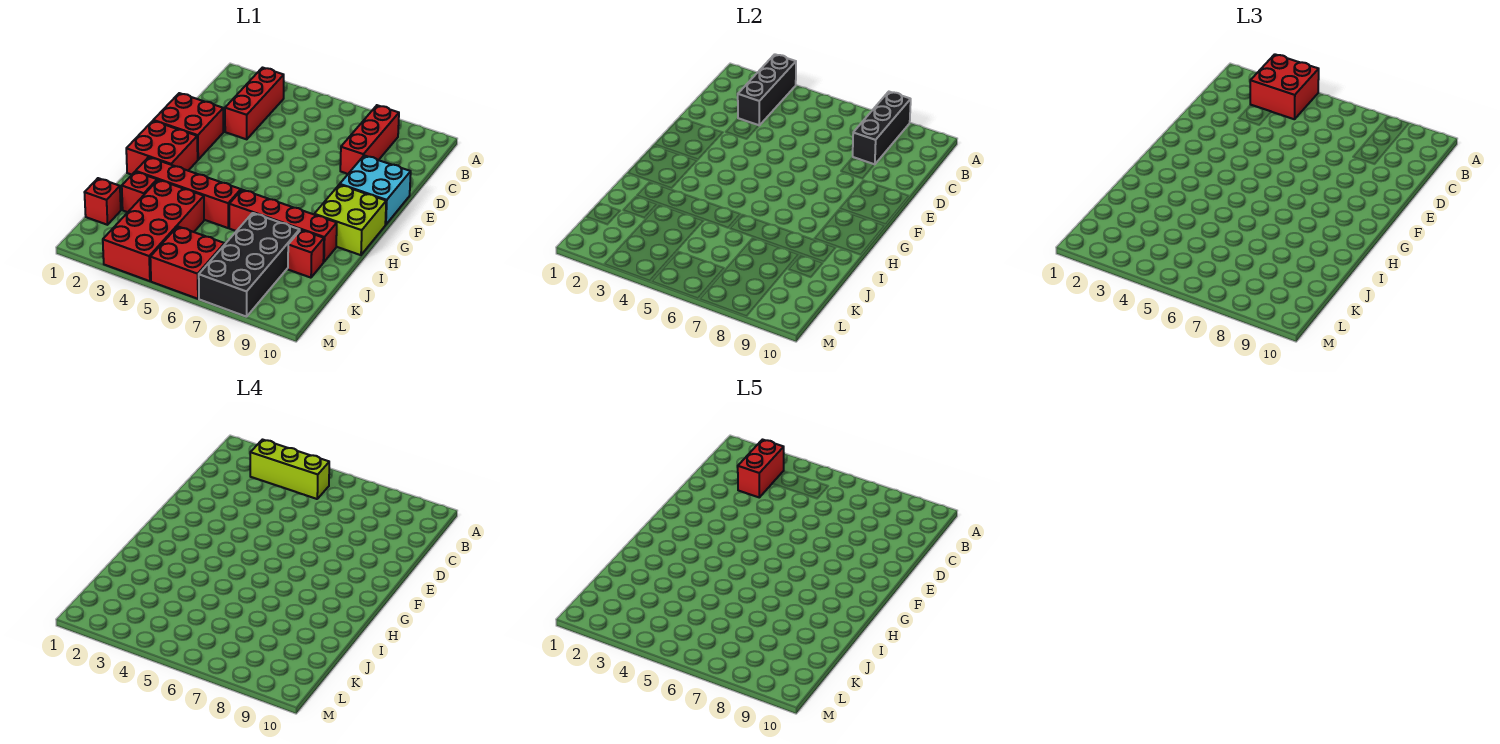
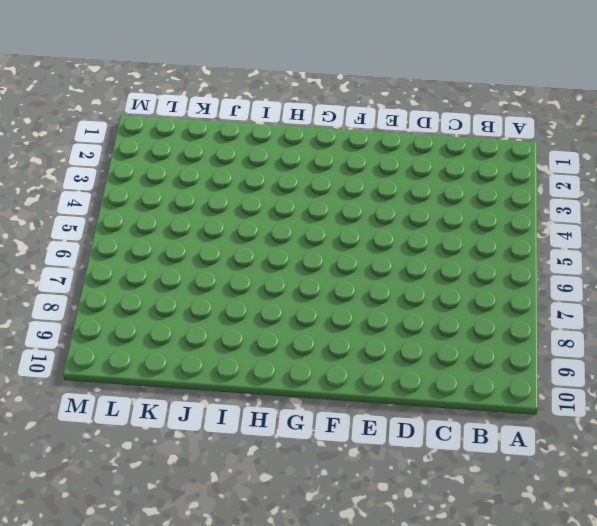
none -> red 1x3 brick [225,68,284,139]
none -> red 1x3 brick [340,105,399,174]
none -> red 2x2 brick [153,93,223,160]

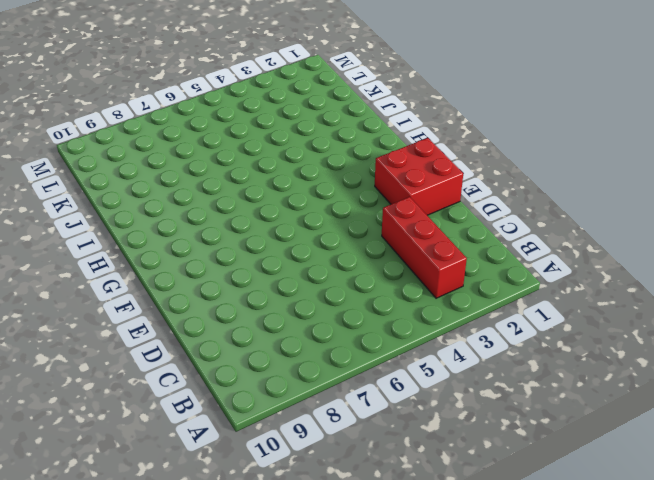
none -> red 1x3 brick [340,105,399,174]
none -> cyan 2x2 brick [340,155,411,225]
none -> red 2x2 brick [126,121,198,175]

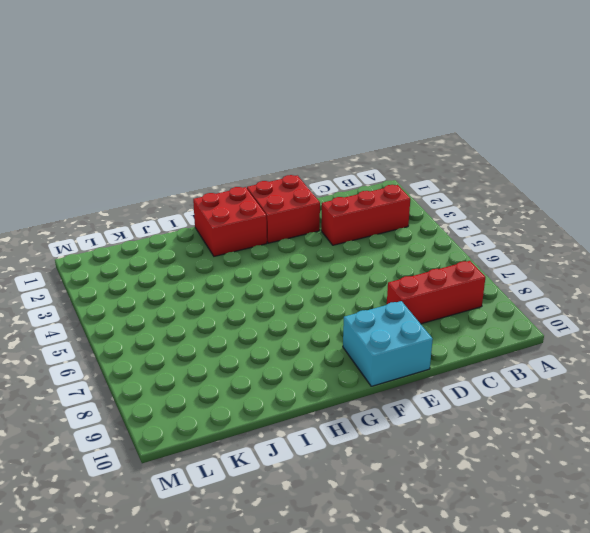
none -> lime 2x2 brick [314,185,386,255]
none -> red 1x4 brick [136,157,241,228]
none -> red 1x4 brick [229,190,337,262]

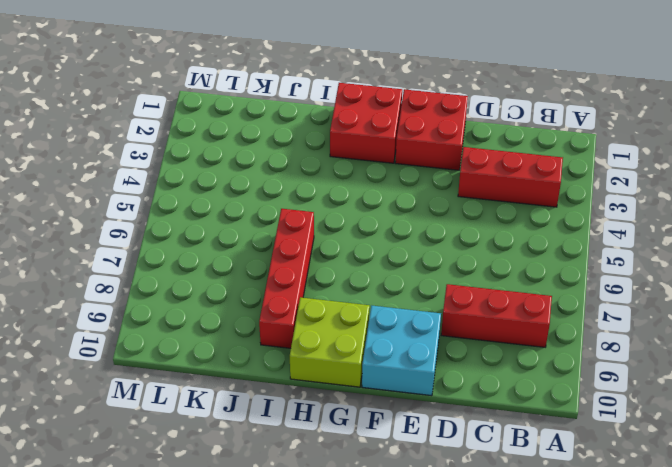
none -> red 1x4 brick [136,157,241,228]
none -> red 1x1 brick [122,172,157,212]
none -> red 2x4 brick [103,180,204,281]

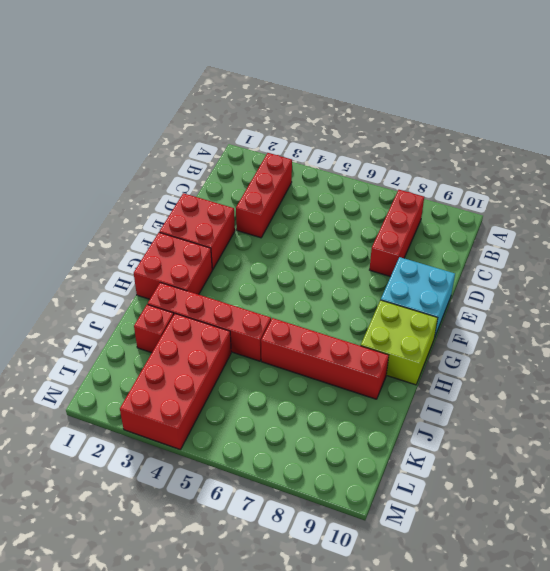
none -> black 2x4 brick [199,213,300,317]
none -> red 1x1 brick [288,230,324,278]
none -> red 1x1 brick [84,178,121,225]

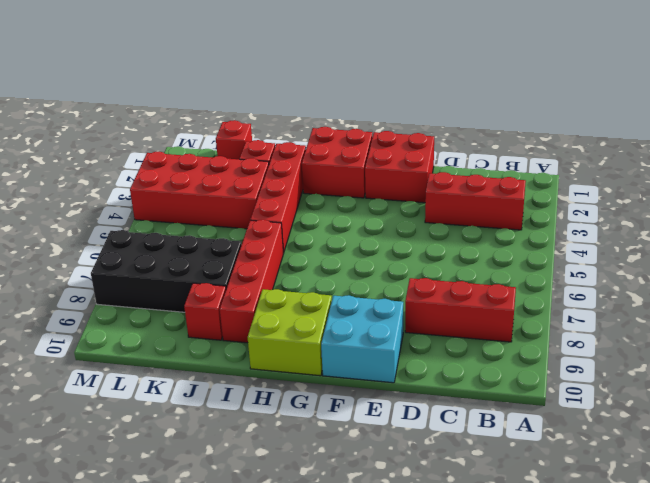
none -> red 2x2 brick [150,227,225,299]
none -> black 1x3 brick [738,54,796,125]
none -> black 1x3 brick [853,92,911,165]

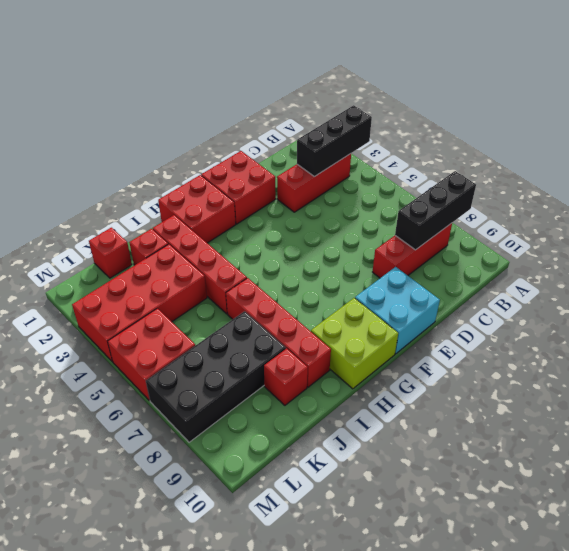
none -> red 2x2 brick [1250,54,1319,119]
none -> lime 1x3 brick [250,440,329,499]
none -> red 1x2 brick [738,440,784,497]

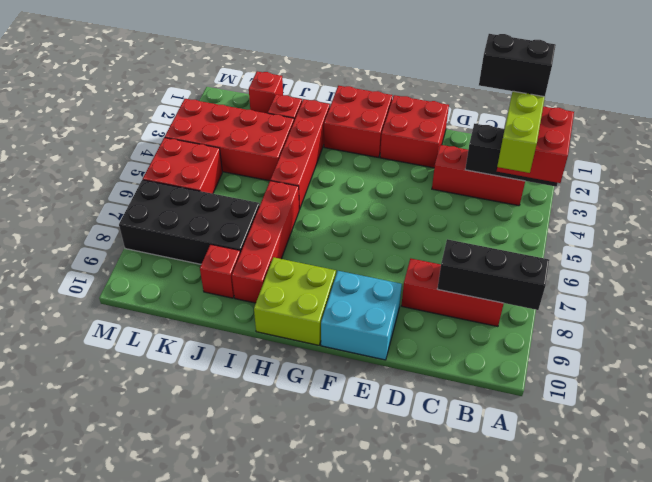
black 1x2 brick [479,34,556,97] -> red 1x2 brick [738,440,784,497]

